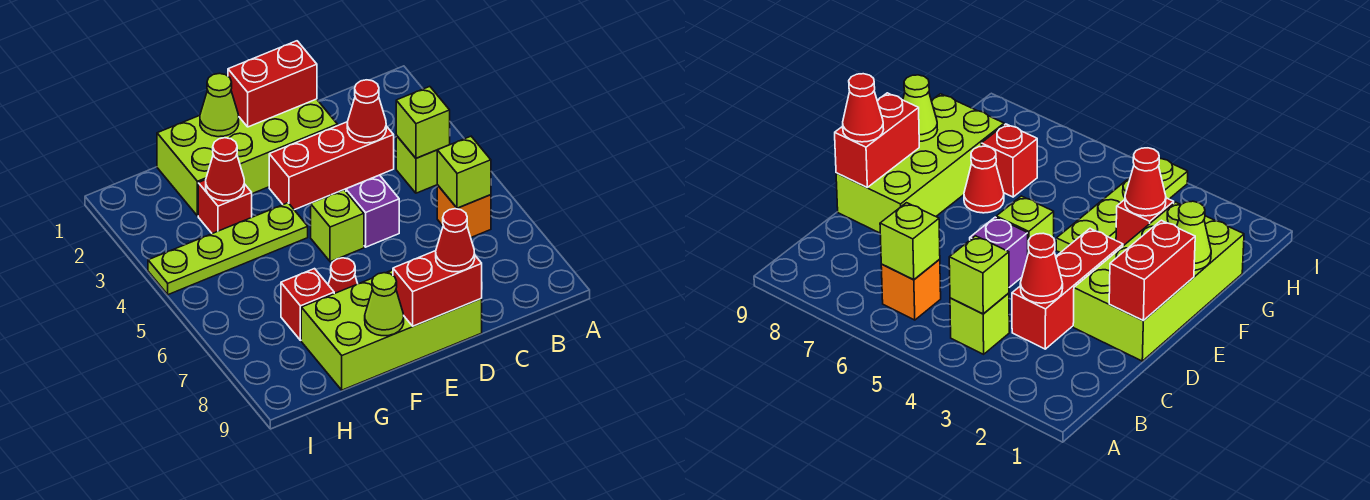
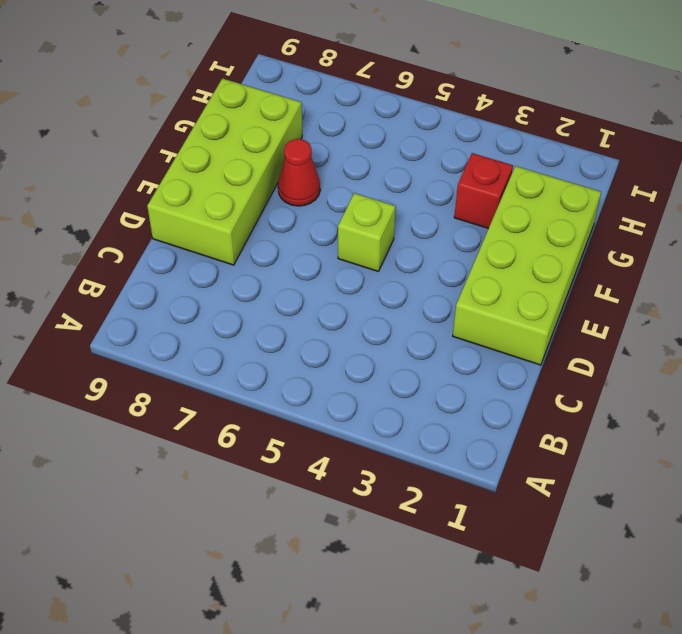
none -> lime 1x1 brick [396,135,437,193]
none -> orange 1x1 brick [437,185,491,237]
none -> red 1x3 brick [269,122,394,210]

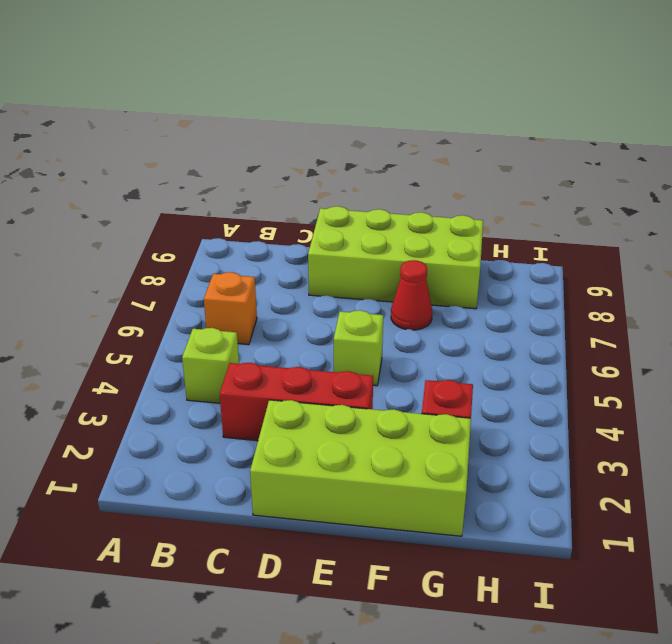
none -> purple 1x1 brick [346,175,399,247]
none -> lime 1x4 plate [148,203,308,295]
none -> red 1x1 brick [281,269,334,340]

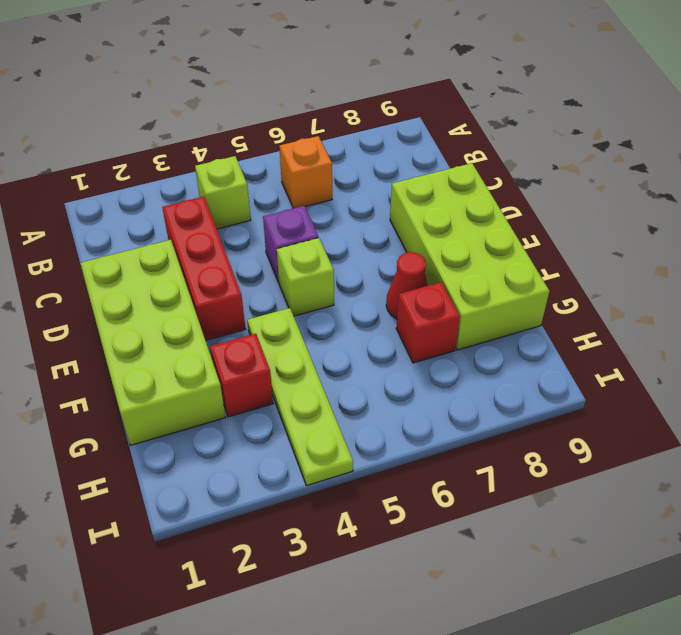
none -> lime 1x1 brick [396,86,450,158]
none -> lime 1x1 brick [437,136,491,208]
none -> red 1x1 cone [347,80,386,143]

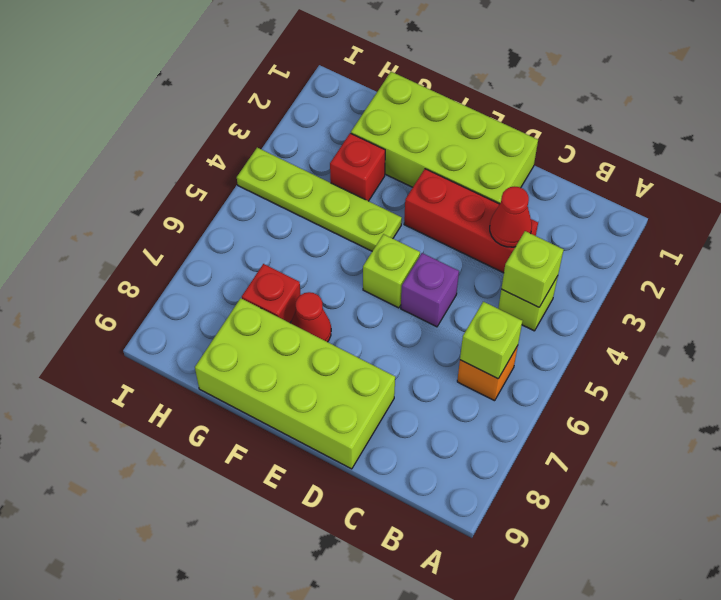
none -> red 1x2 brick [228,41,317,127]
none -> red 1x2 brick [393,251,482,326]
none -> lime 1x1 cone [200,73,239,137]

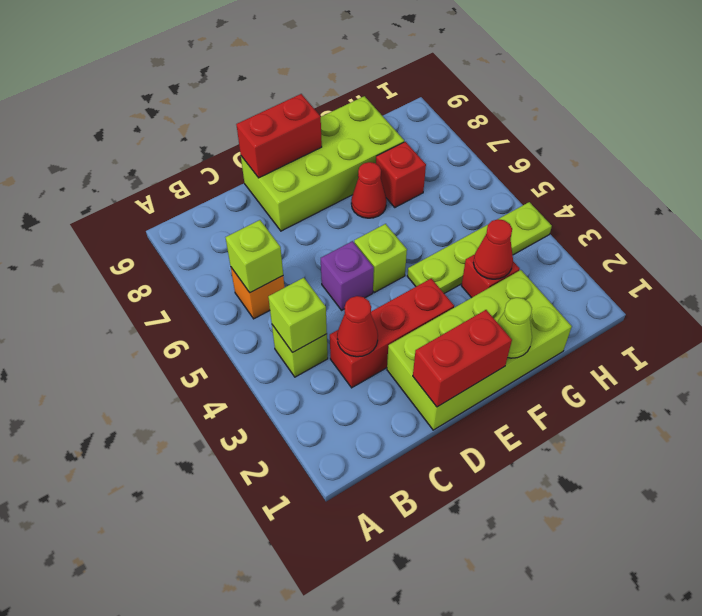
none -> lime 1x1 cone [365,273,404,336]
none -> red 1x1 cone [436,209,475,272]

